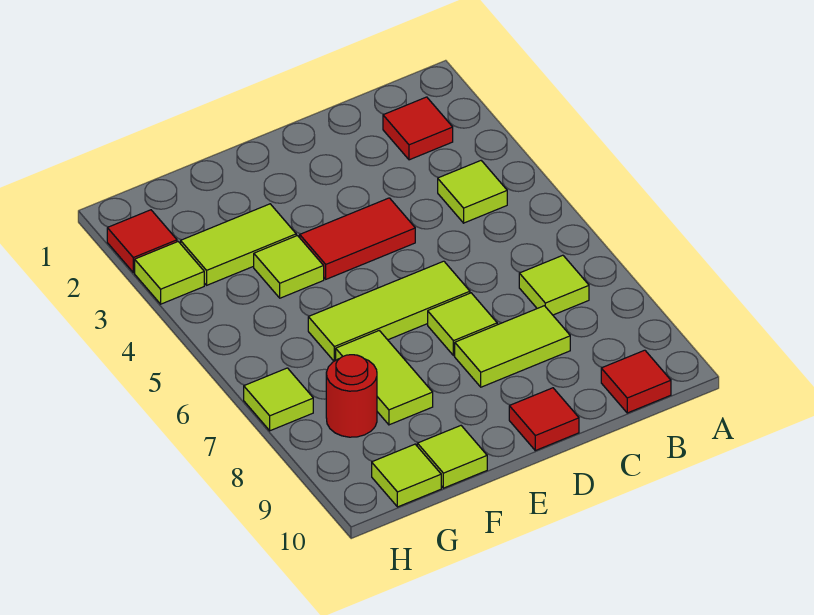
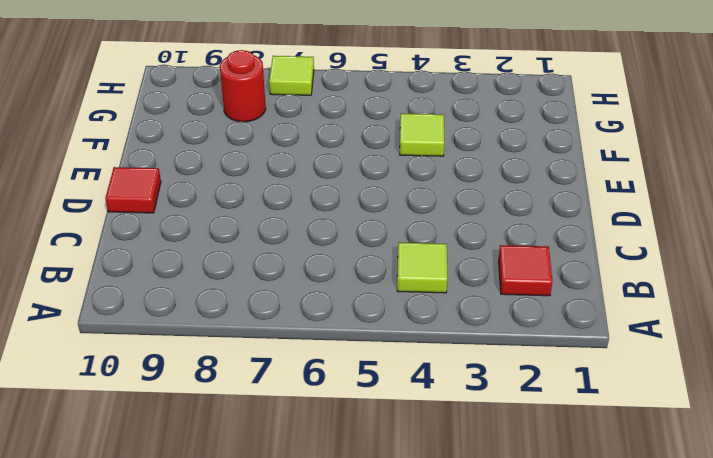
none -> lime 1x1 tile [519,255,589,315]
none -> red 1x1 tile [601,350,671,413]
none -> lime 1x2 tile [455,306,570,387]

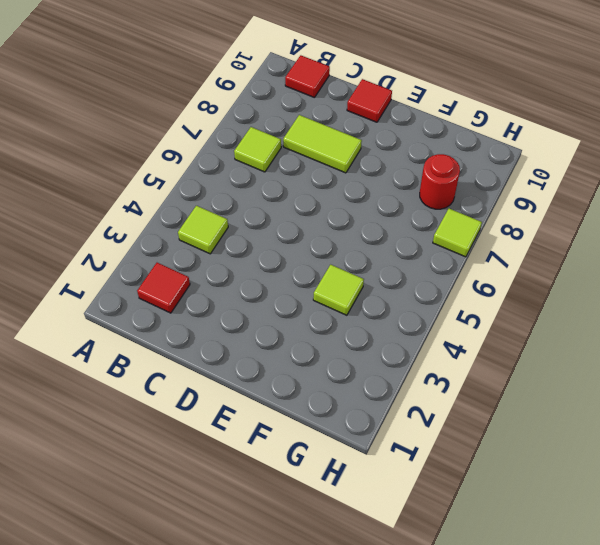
none -> red 1x2 tile [300,198,415,279]
none -> lime 1x3 tile [308,261,470,361]
none -> lime 1x1 tile [428,293,497,356]

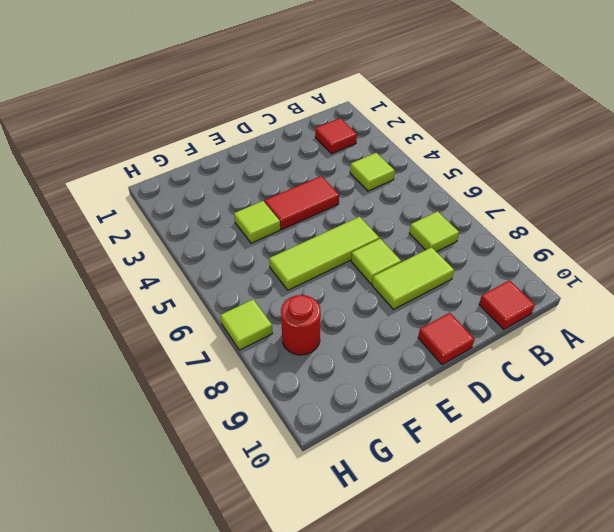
none -> lime 1x2 tile [181,204,296,285]
none -> lime 1x2 tile [336,331,433,425]
none -> lime 1x1 tile [417,426,487,488]

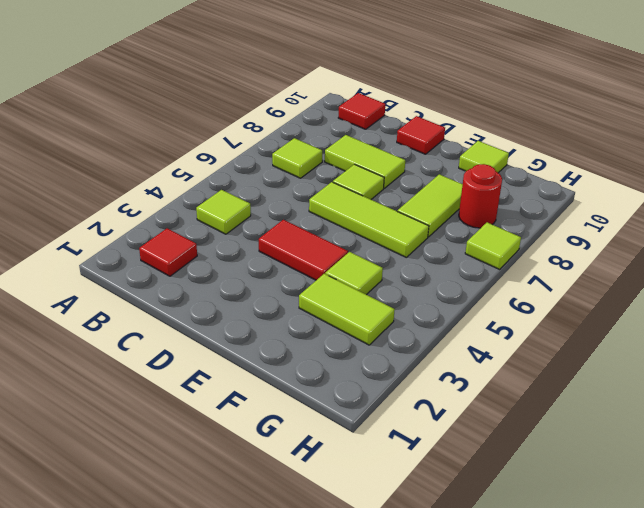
none -> lime 1x1 tile [372,444,441,507]
none -> red 1x1 tile [107,210,177,273]
none -> lime 1x1 tile [135,242,204,304]

